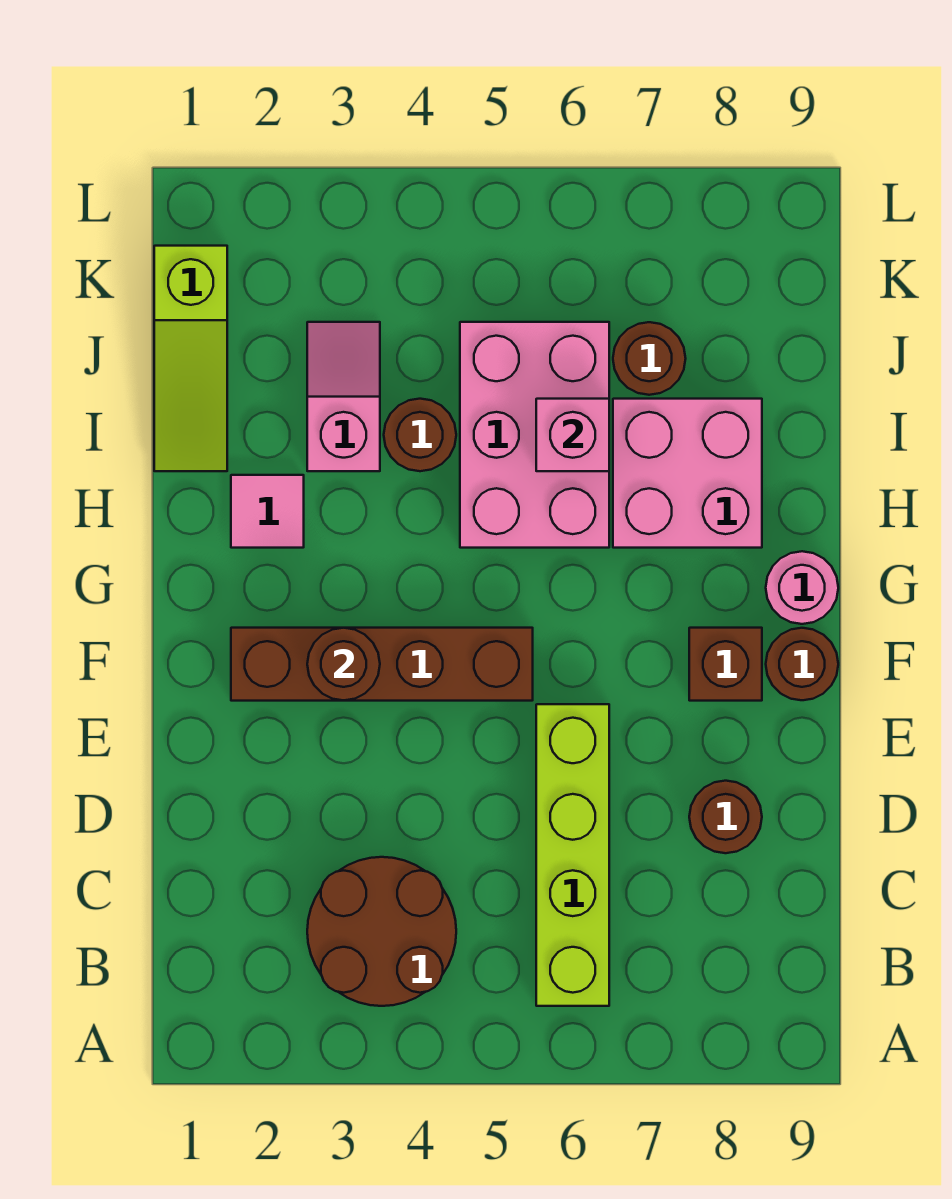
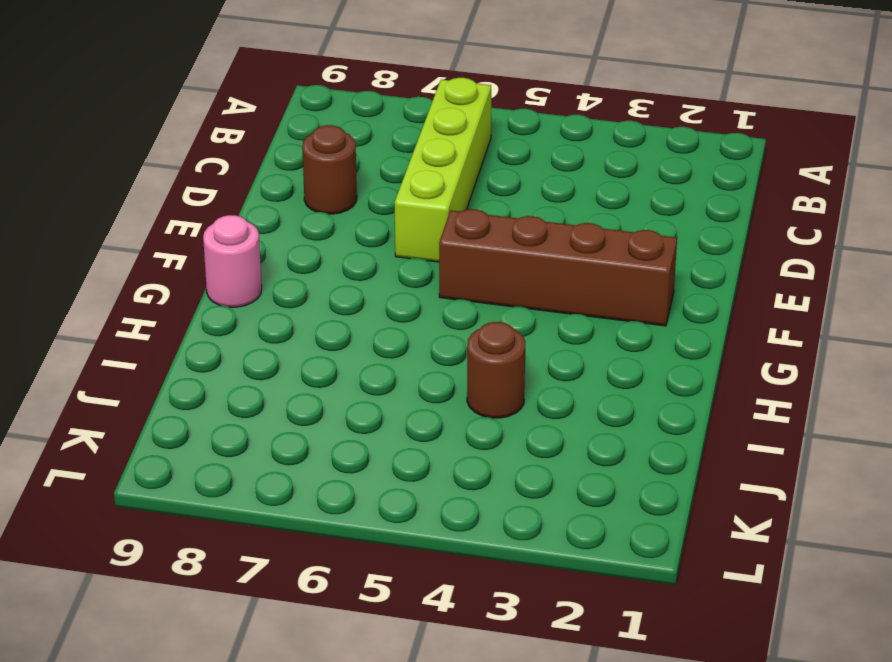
none -> brown 2x2 round brick [307,857,456,1006]
none -> brown 1x1 brick [689,628,762,701]
none -> brown 1x1 round brick [766,628,838,700]

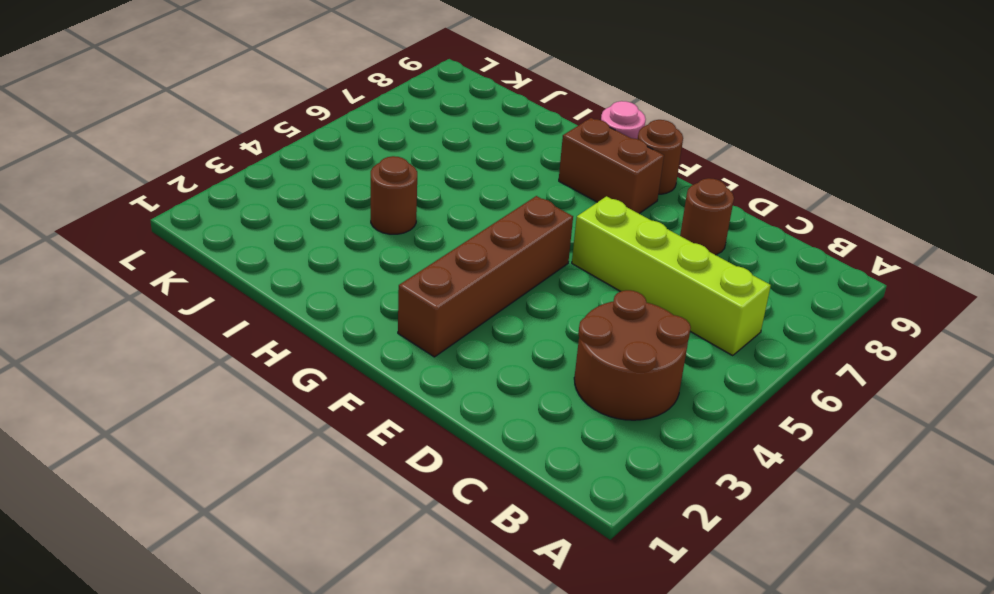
brown 1x2 brick [559,118,664,214] -> brown 1x1 brick [689,628,762,701]
none -> pink 1x1 tile [231,475,304,548]
none -> pink 2x3 brick [460,322,609,548]
none -> pink 2x2 brick [613,399,762,548]

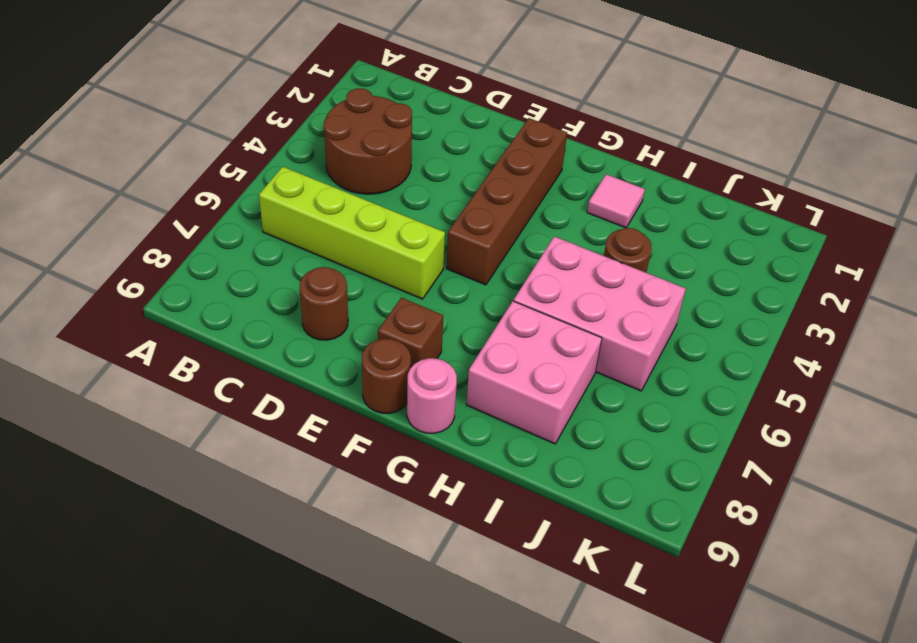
none -> lime 1x3 slope [154,246,227,471]
none -> pink 1x2 slope [307,322,380,471]
none -> brown 1x1 round brick [613,322,686,395]

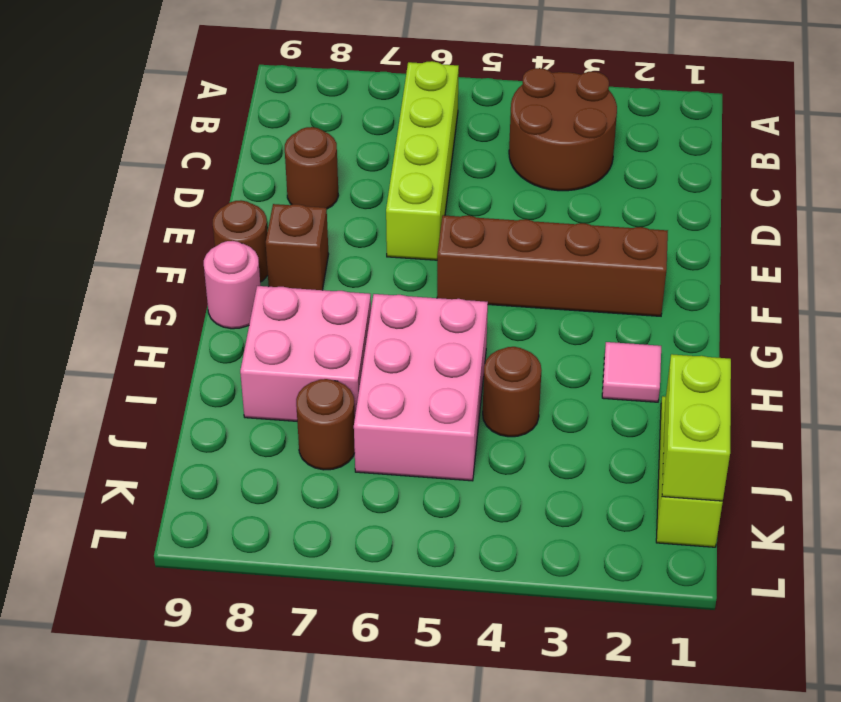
lime 1x2 brick [662,354,731,501] -> none
none -> pink 1x2 slope [307,322,380,471]
none -> brown 1x1 round brick [307,628,380,700]
none -> pink 1x1 brick [536,399,609,471]

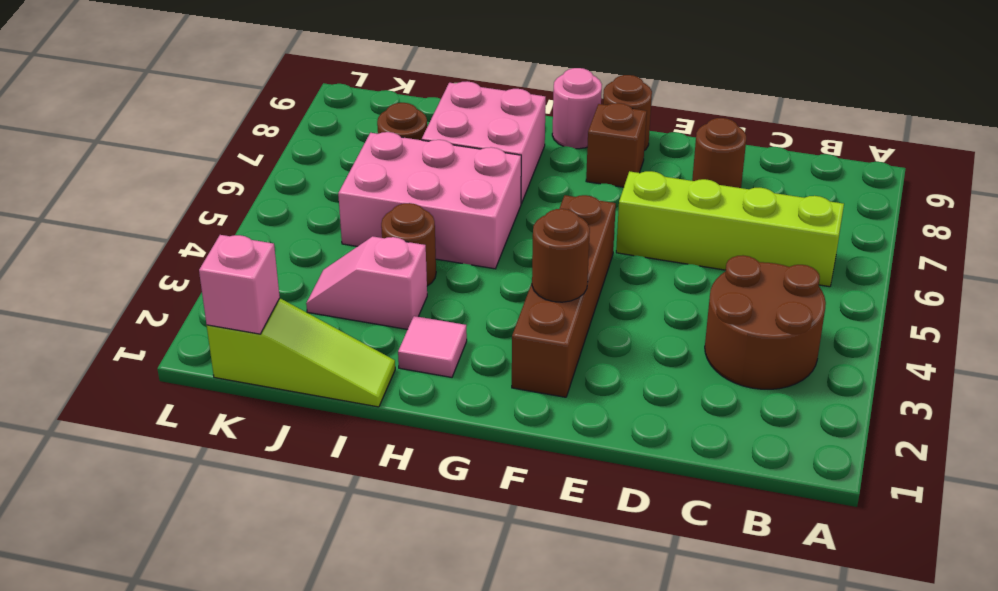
pink 1x1 brick [199,235,280,334] -> pink 1x1 brick moved to [536,399,609,471]

